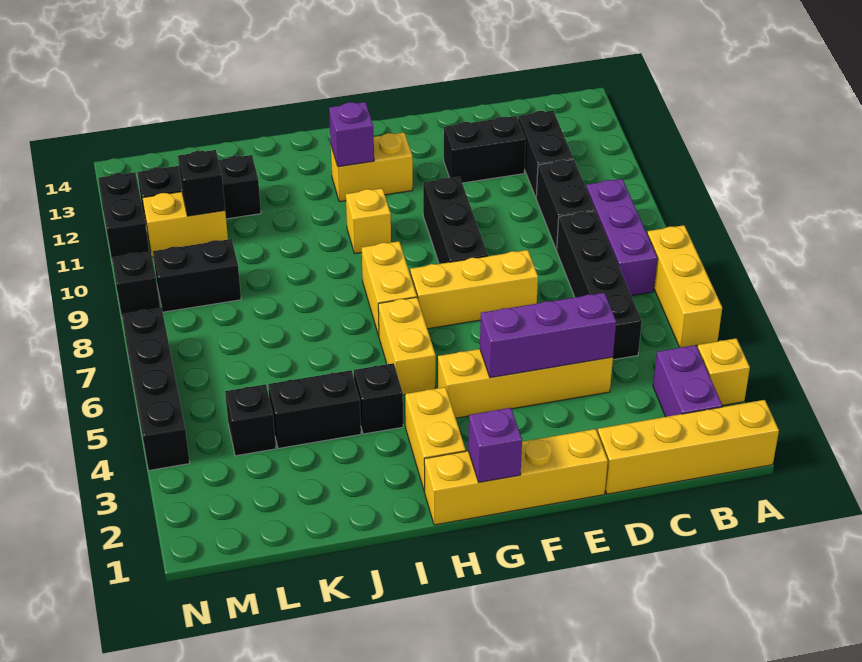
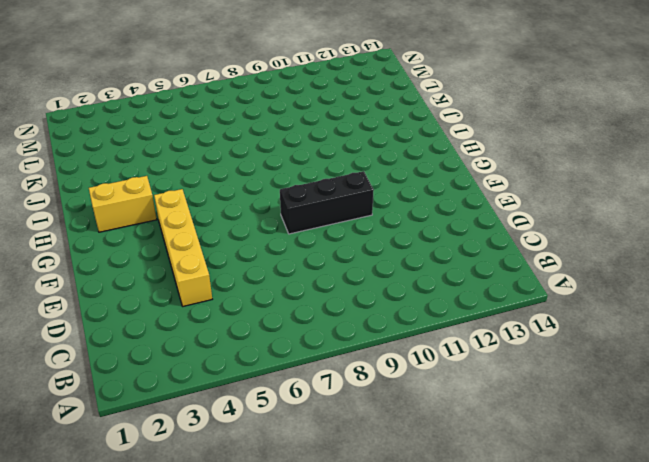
none -> yellow 1x4 brick [598,400,779,494]
none -> yellow 1x1 brick [697,338,750,406]
none -> yellow 1x3 brick [647,225,722,347]
none -> purple 1x2 brick [653,345,722,417]

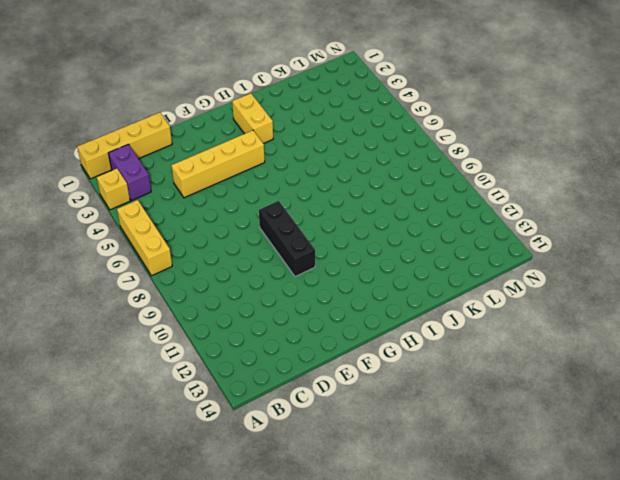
none -> purple 1x3 brick [586,179,657,296]
none -> black 1x4 brick [557,211,642,360]
none -> black 1x2 brick [536,159,595,250]
none -> black 1x2 brick [518,111,573,197]

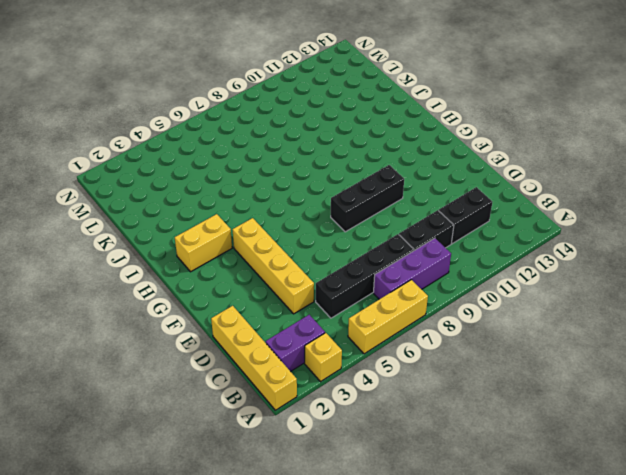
none -> black 1x2 brick [444,116,526,183]
none -> yellow 1x4 brick [424,429,608,525]
none -> yellow 1x3 brick [410,250,538,329]
none -> yellow 1x2 brick [331,133,413,202]

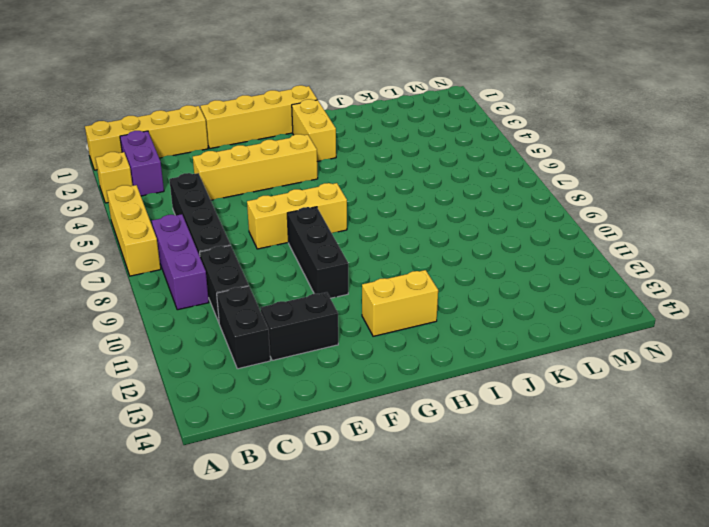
none -> yellow 1x2 brick [378,297,436,395]
none -> yellow 1x2 brick [362,241,417,336]
none -> yellow 1x1 brick [346,188,391,253]
none -> black 1x1 brick [354,363,403,434]

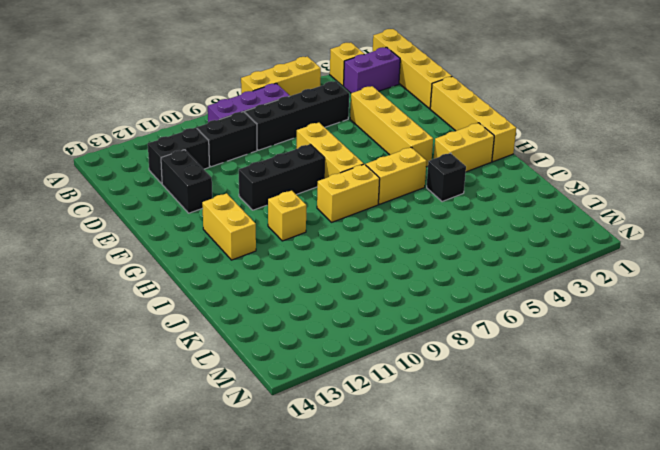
none -> black 1x2 brick [268,370,361,448]
none -> black 1x3 brick [137,155,261,224]
none -> black 1x1 brick [225,384,276,456]
none -> black 1x2 brick [153,239,241,312]

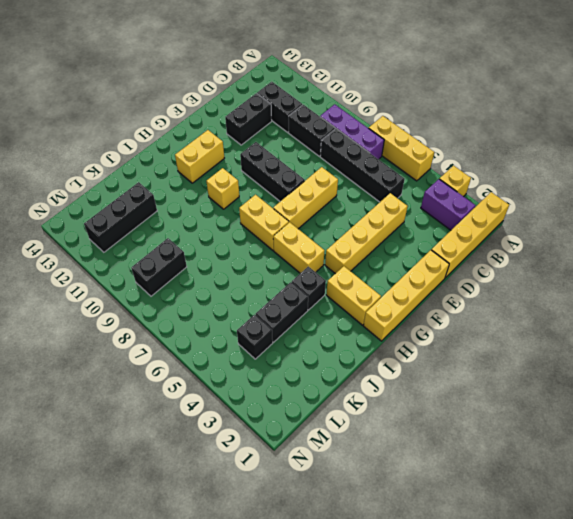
none -> yellow 1x2 brick [142,192,228,257]
none -> black 1x4 brick [122,308,190,470]
none -> black 1x1 brick [112,251,160,319]
none -> black 1x2 brick [98,172,149,263]

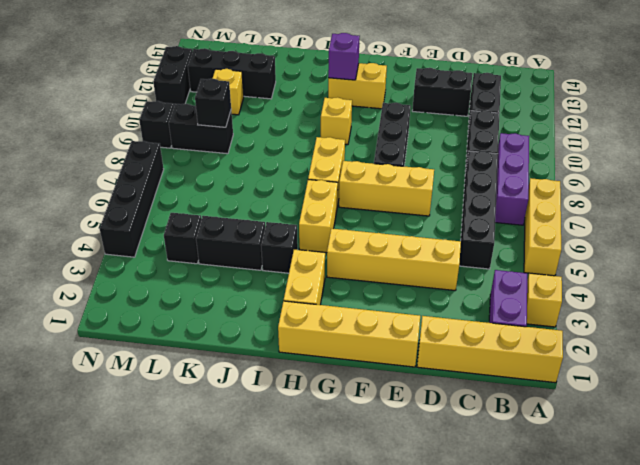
black 1x1 brick [195,79,231,127] -> black 1x1 brick moved to [178,150,225,216]
yellow 1x1 brick [212,69,244,115] -> yellow 1x2 brick [142,192,228,257]
none -> purple 1x3 brick [480,293,616,378]
none -> purple 1x1 brick [468,408,522,482]

